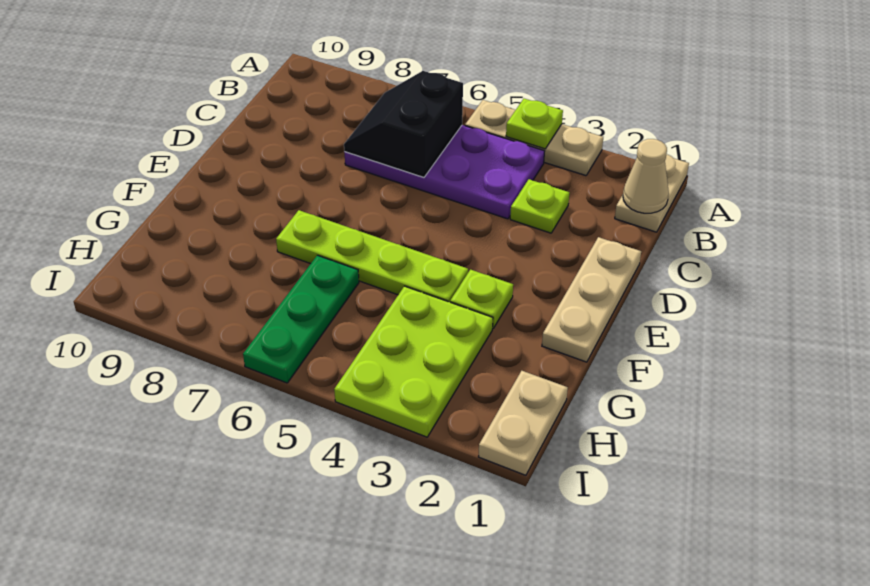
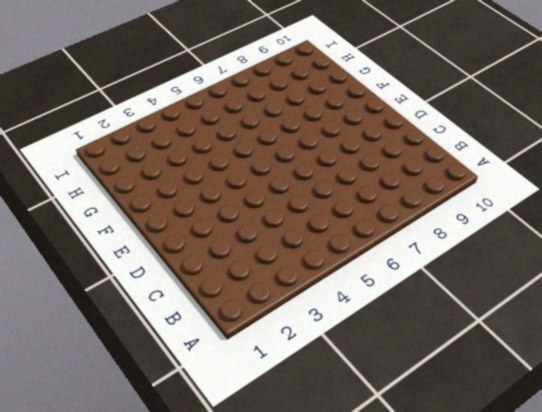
none -> tan 1x2 plate [615,154,689,232]
none -> tan 1x3 plate [465,100,603,176]
none -> purple 2x4 plate [344,125,545,219]

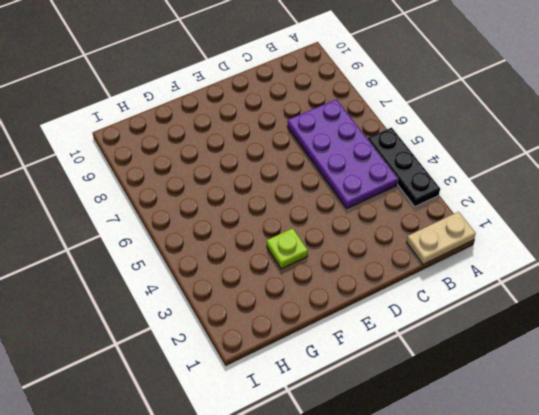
black 1x3 plate [368,127,440,206] -> tan 1x3 plate [465,100,603,176]
none -> lime 1x1 plate [510,179,569,233]
none -> tan 1x3 plate [542,237,641,362]
none -> lime 1x4 plate [276,210,468,302]

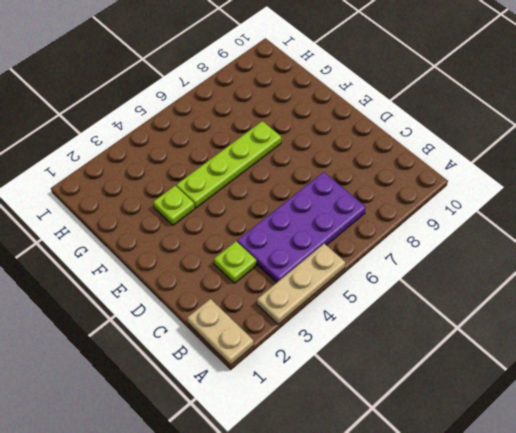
none -> tan 1x3 plate [542,237,641,362]
none -> lime 2x3 plate [334,286,493,437]
none -> green 1x3 plate [243,255,359,383]

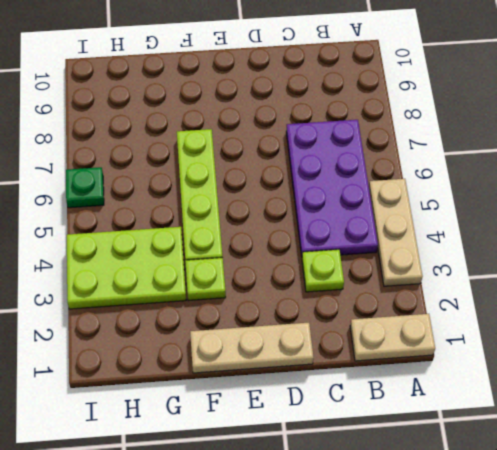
green 1x1 plate [66,167,104,208] -> green 1x3 plate [243,255,359,383]
none -> tan 1x2 plate [479,371,568,475]
none -> lime 1x1 plate [506,99,563,149]
none -> tan 1x1 cone [623,139,669,213]

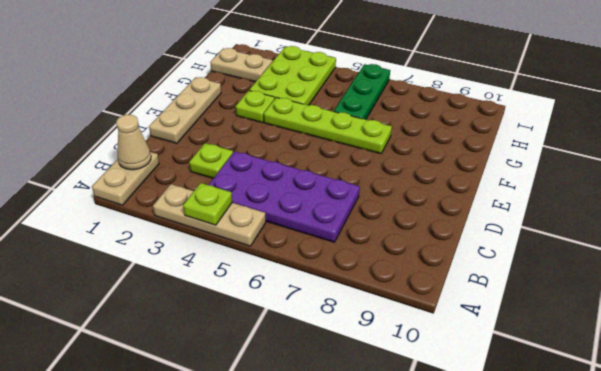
tan 1x2 plate [210,48,273,82] -> tan 1x2 plate turned to [479,371,568,475]
none -> black 2x2 slope [344,71,463,177]

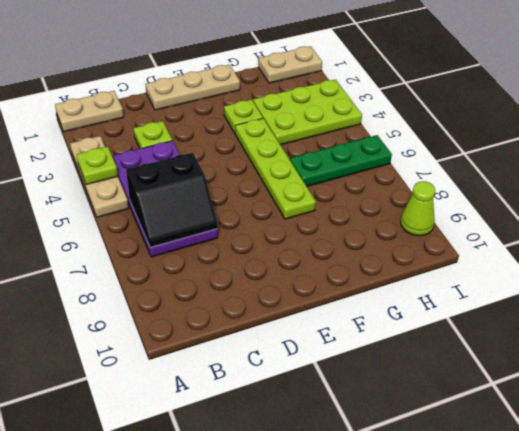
lime 1x1 cone [401,181,435,236] -> none
none -> tan 1x1 cone [623,139,669,213]

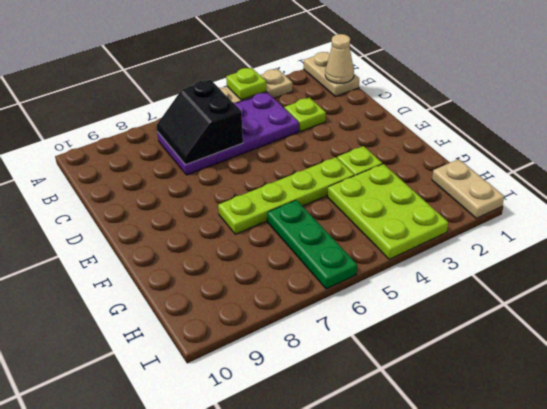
none -> tan 1x3 plate [542,237,641,362]

